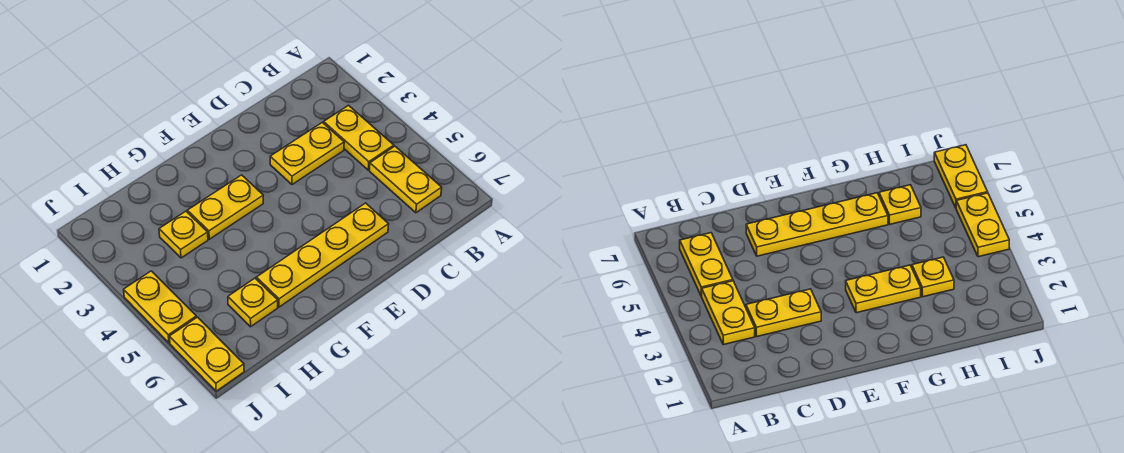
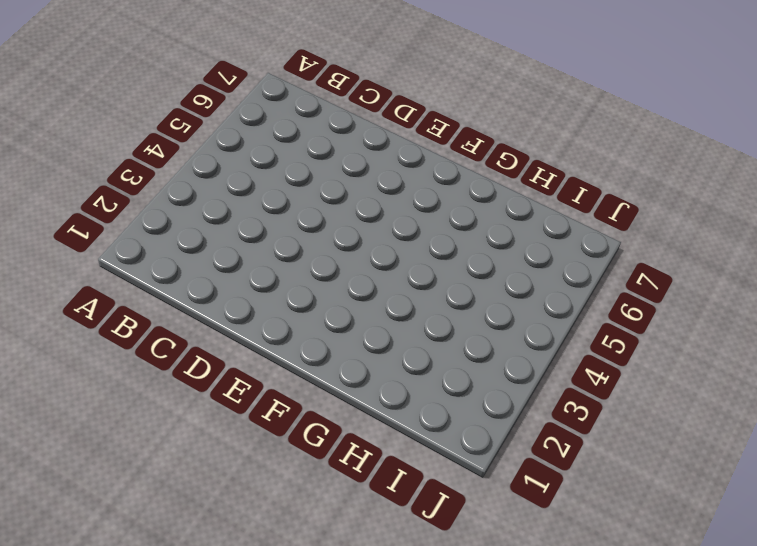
none -> yellow 1x2 plate [324,105,394,170]
none -> yellow 1x2 plate [370,146,442,213]

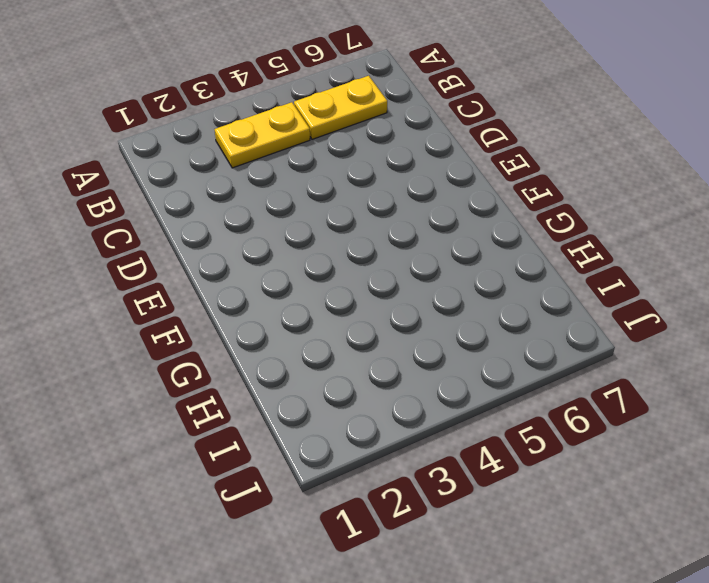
none -> yellow 1x2 plate [270,122,344,185]
none -> yellow 1x4 plate [256,203,389,307]

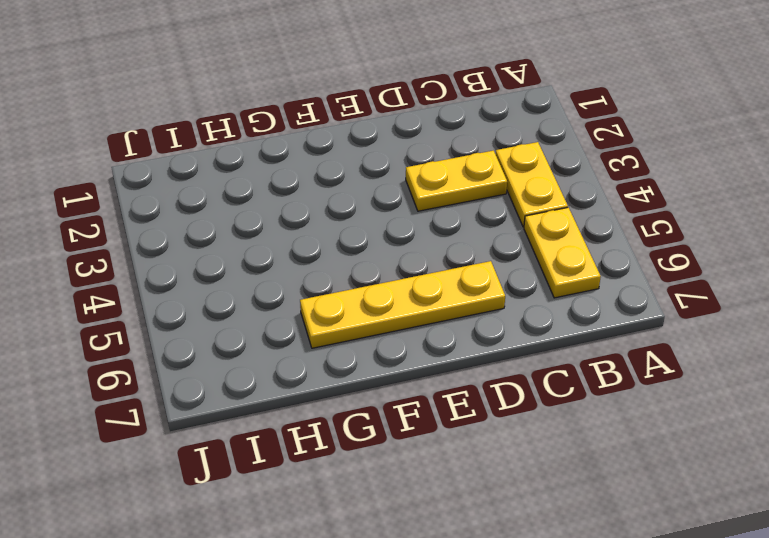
none -> yellow 1x2 plate [187,175,263,239]
none -> yellow 1x1 plate [159,211,208,258]

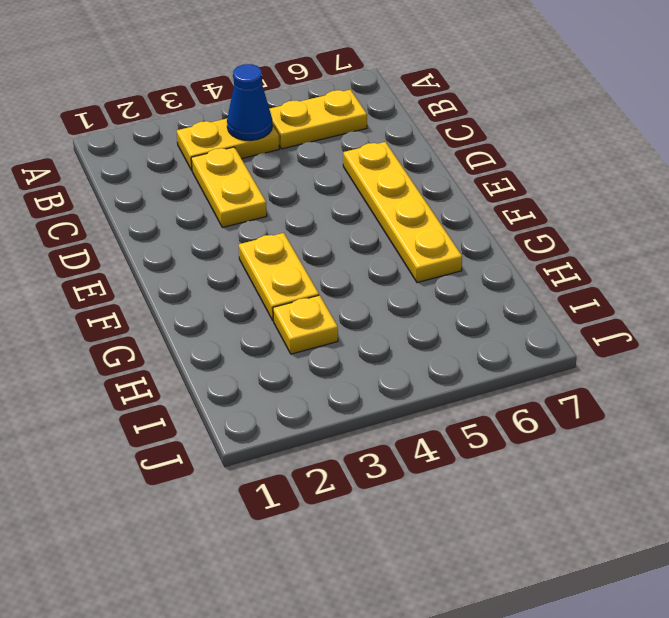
blue 1x1 cone [227,64,272,140] -> none
none -> yellow 1x1 plate [228,278,278,327]
none -> yellow 1x2 plate [124,271,196,343]

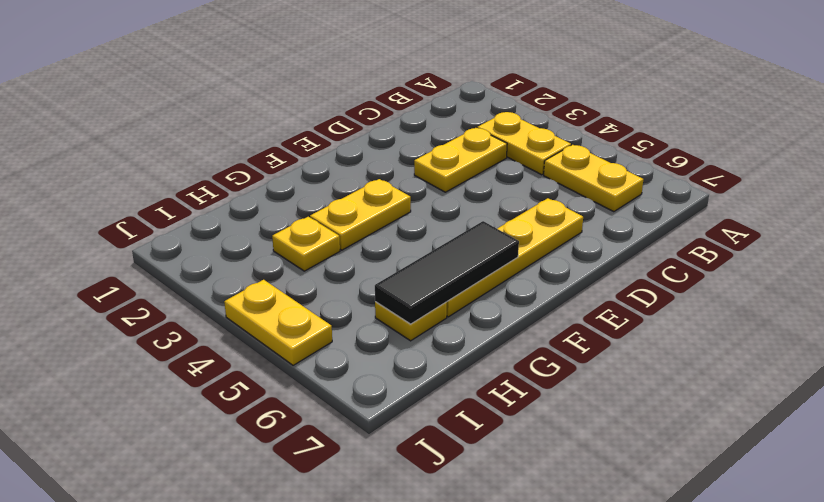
black 1x3 tile [375,221,519,324] -> none
none -> yellow 1x2 plate [169,317,244,391]

